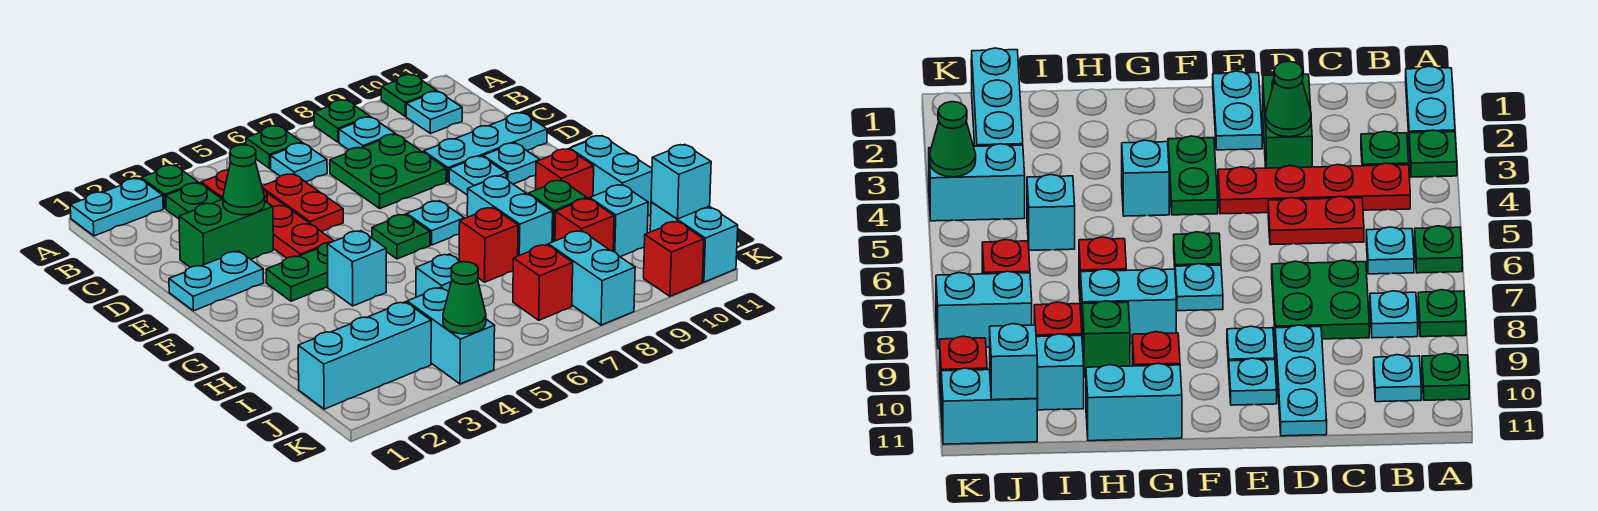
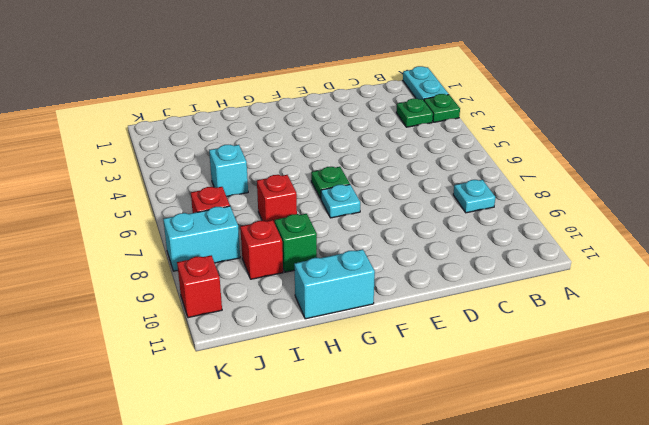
none -> green 1x1 plate [246,126,302,168]
none -> green 1x1 plate [314,100,370,142]
none -> green 1x1 plate [381,75,437,116]
none -> red 1x4 plate [201,170,334,258]

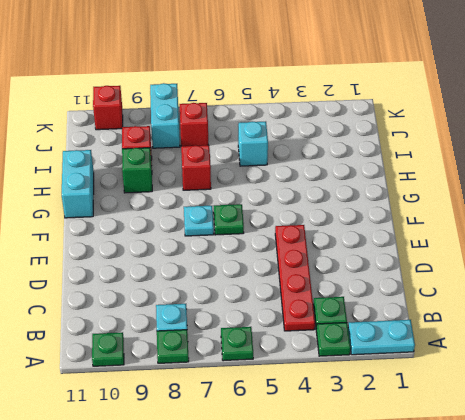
none -> cyan 1x1 plate [271,143,327,182]
none -> cyan 1x1 plate [406,92,462,134]
none -> red 1x2 plate [262,174,343,232]
none -> green 2x2 plate [330,134,446,208]

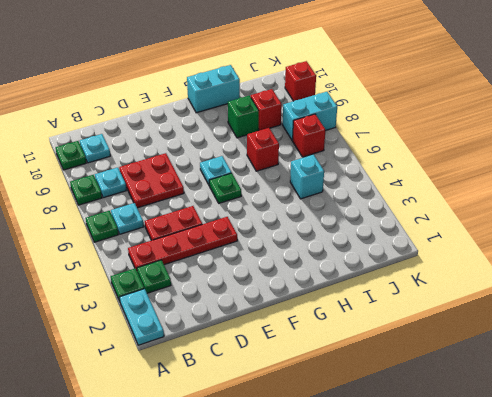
red 2x2 plate [119,153,184,208] -> green 2x2 plate [330,134,446,208]
none -> green 1x2 brick [179,199,273,267]
none -> cyan 1x3 plate [424,113,547,182]
none -> cyan 1x2 plate [169,251,264,311]
none -> cyan 1x1 plate [449,156,506,195]

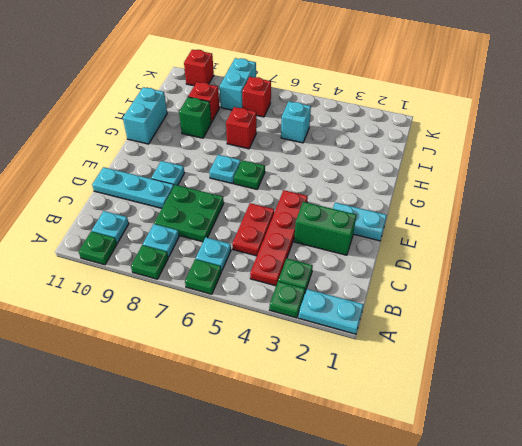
none -> cyan 1x1 plate [483,143,540,184]
none -> green 1x2 plate [266,242,331,301]
none -> cyan 1x1 brick [327,231,386,306]
none -> cyan 1x2 brick [467,176,553,256]

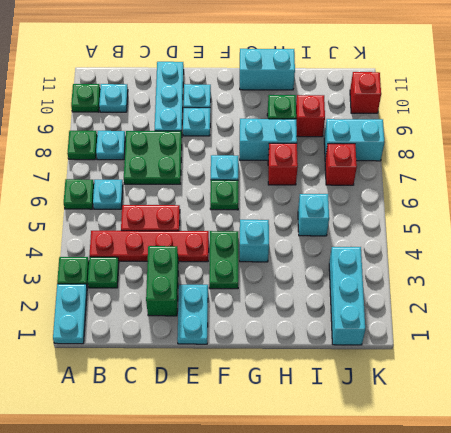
none -> red 1x1 brick [536,149,594,199]
none -> cyan 1x1 brick [590,185,648,257]
none -> cyan 1x2 brick [407,287,495,384]
none -> cyan 1x2 brick [650,202,738,282]

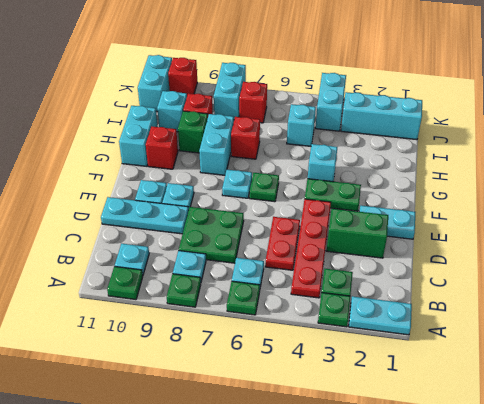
none -> green 1x1 cone [223,145,265,215]
none -> cyan 1x1 brick [651,144,711,219]
none -> green 1x1 cone [443,262,486,334]

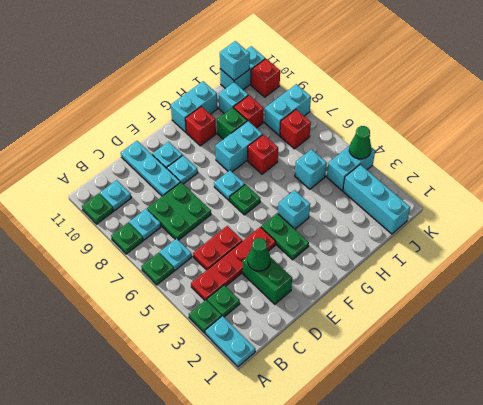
none -> cyan 1x2 plate [169,251,264,311]

